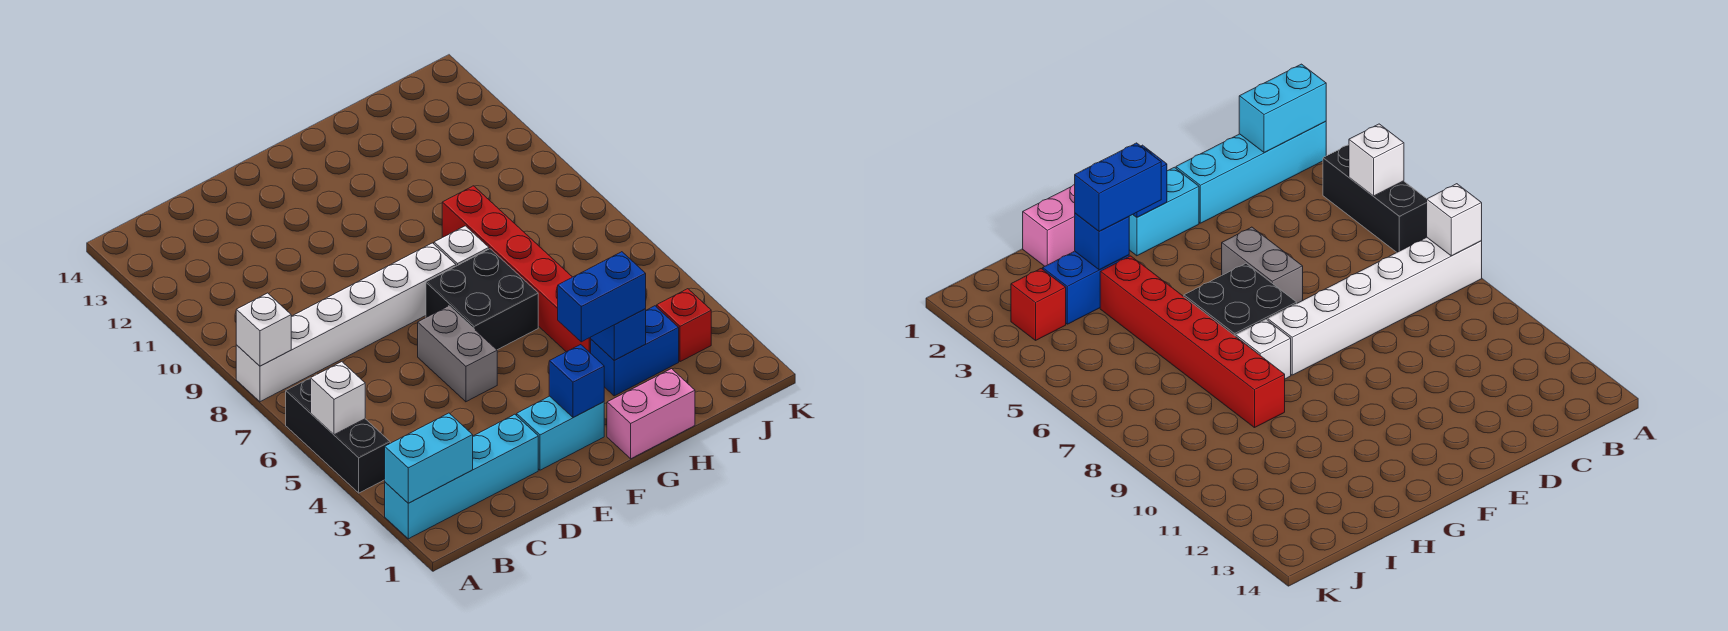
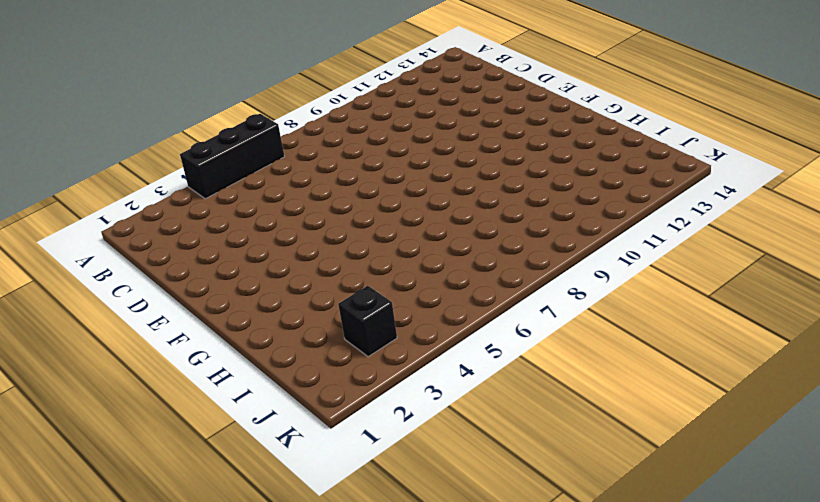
black 1x1 brick [338,286,397,357] -> red 1x1 brick [657,289,711,362]
none -> cyan 1x4 brick [385,414,538,539]
none -> white 1x6 brick [236,243,456,402]
none -> cyan 1x2 brick [517,396,604,470]

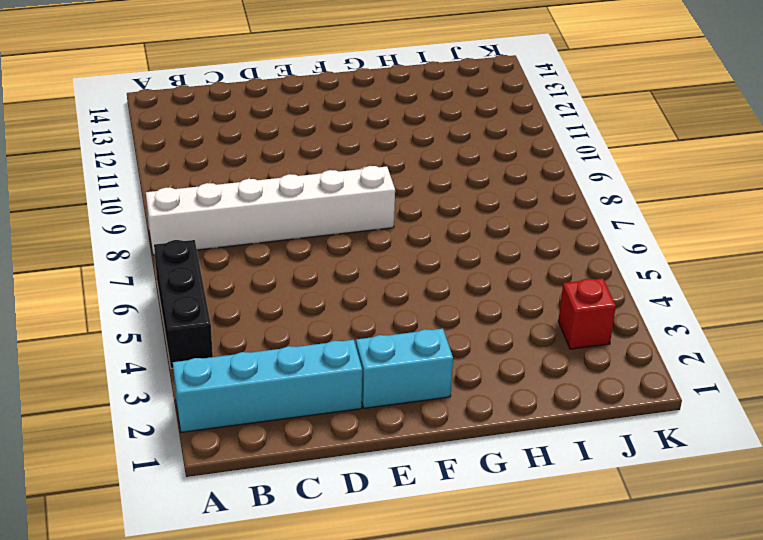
none -> grey 1x2 brick [418,306,497,402]
none -> black 2x2 brick [426,249,538,350]
none -> pink 1x2 brick [607,369,695,459]

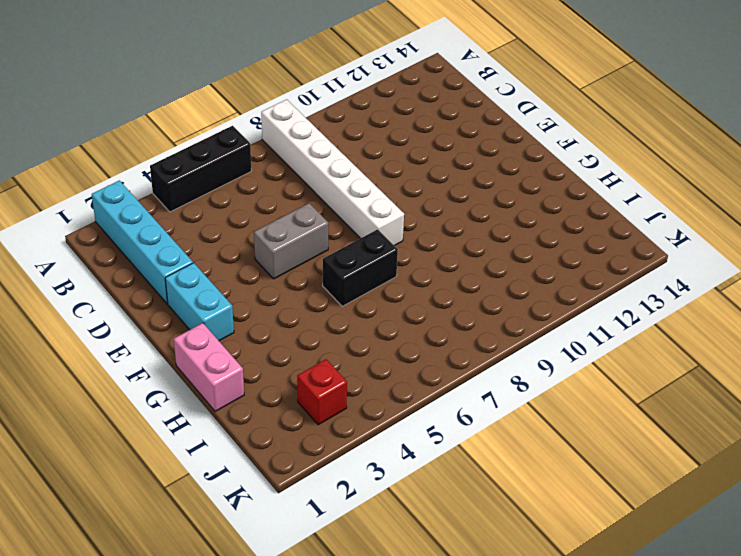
black 1x2 brick [323,229,398,306] -> black 2x2 brick [426,249,538,350]
none -> white 1x1 brick [434,226,489,266]
none -> blue 1x2 brick [591,306,679,396]
none -> red 1x6 brick [442,186,591,353]

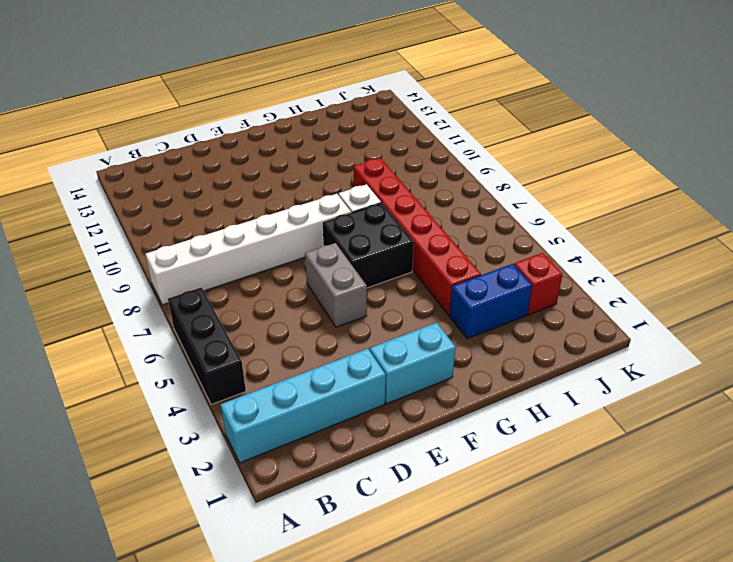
none -> pink 1x2 brick [607,369,695,459]
none -> cyan 1x2 brick [385,413,473,503]
none -> white 1x1 brick [311,362,365,435]

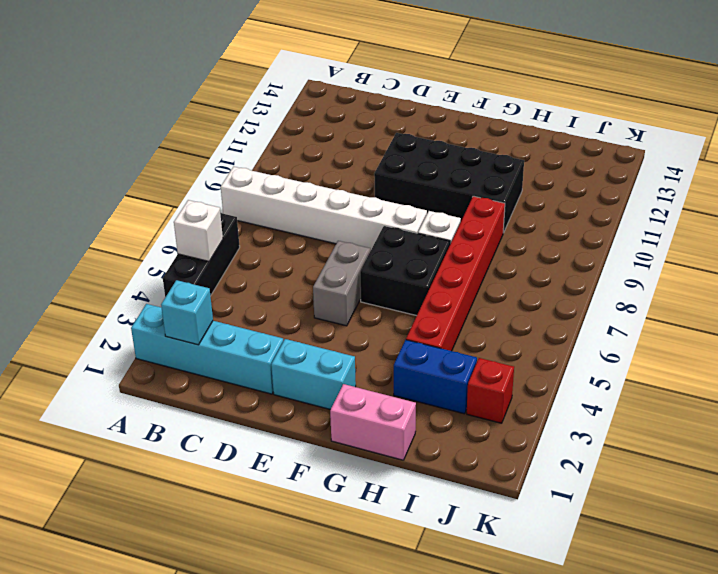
cyan 1x1 brick [161,280,213,345] -> cyan 1x2 brick [385,413,473,503]
black 2x4 brick [374,133,524,233] -> none
none -> white 1x1 brick [236,293,291,366]
none -> blue 1x1 brick [549,345,604,418]
none -> blue 1x1 brick [591,309,646,360]

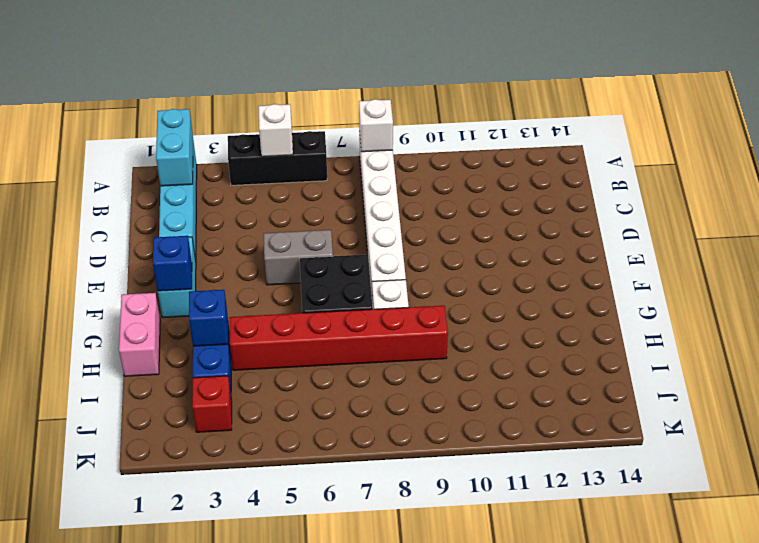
none -> blue 1x2 brick [558,252,646,342]

